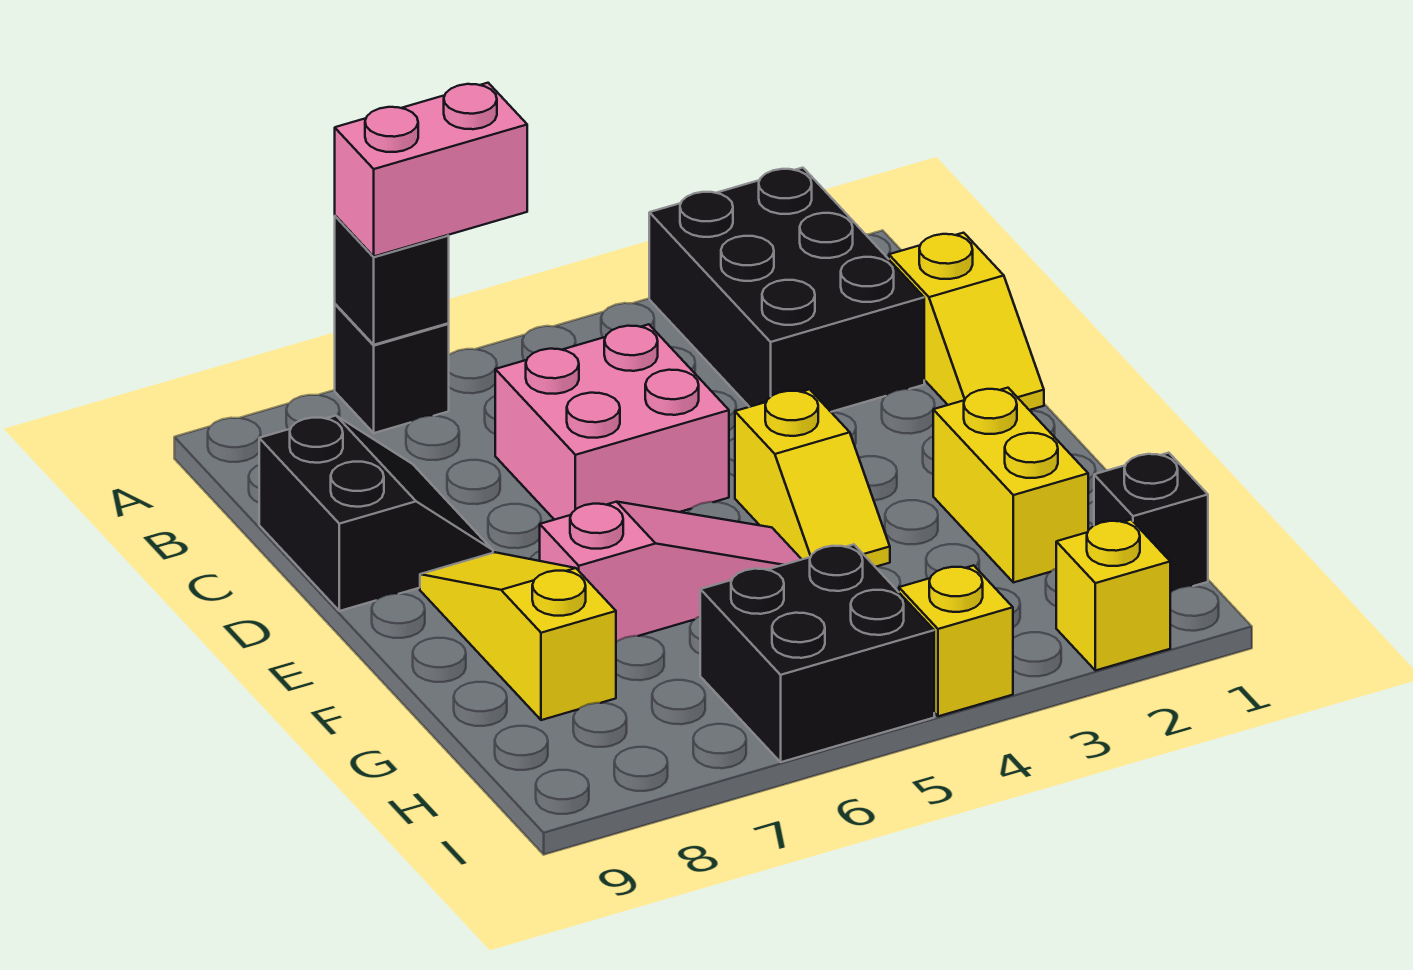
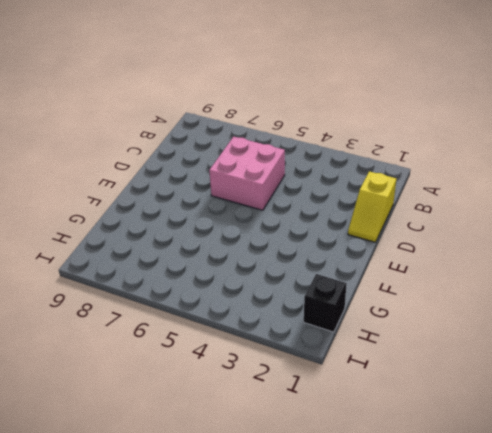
none -> black 2x3 brick [649,168,924,412]
none -> black 1x1 brick [335,304,449,433]
none -> black 2x2 slope [259,416,493,611]

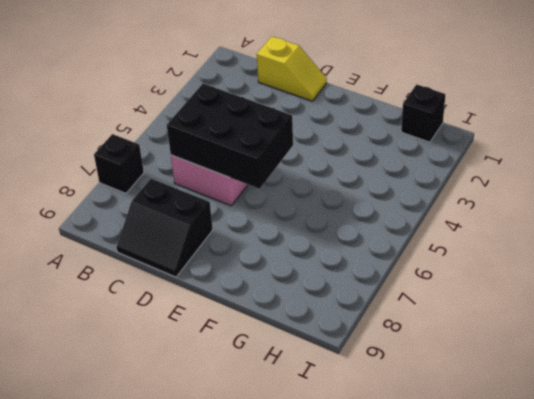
black 2x3 brick [167,84,293,189] -> black 2x3 brick moved to [649,168,924,412]
black 2x2 slope [117,179,213,277] -> black 2x2 slope turned to [259,416,493,611]
none -> yellow 1x2 slope [735,389,890,567]
none -> yellow 1x3 slope [420,552,616,720]
none -> yellow 1x2 brick [933,388,1088,583]

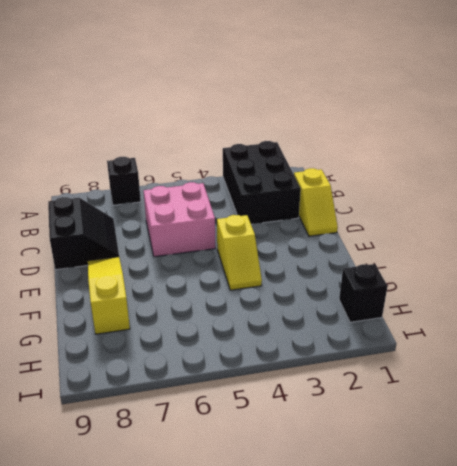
none -> yellow 1x2 brick [933,388,1088,583]
none -> pink 1x3 slope [540,502,802,642]
none -> black 2x2 brick [700,544,934,762]

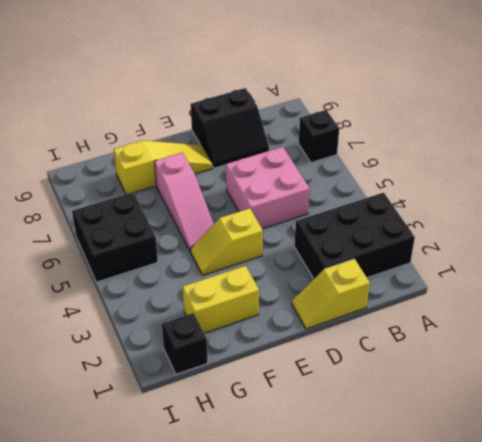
none -> yellow 1x1 brick [1056,520,1170,671]
none -> yellow 1x1 brick [899,565,1013,716]
none -> black 1x1 brick [335,216,449,345]

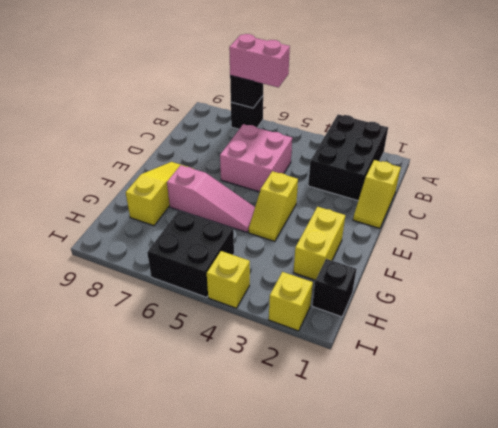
none -> black 2x2 slope [259,416,493,611]

